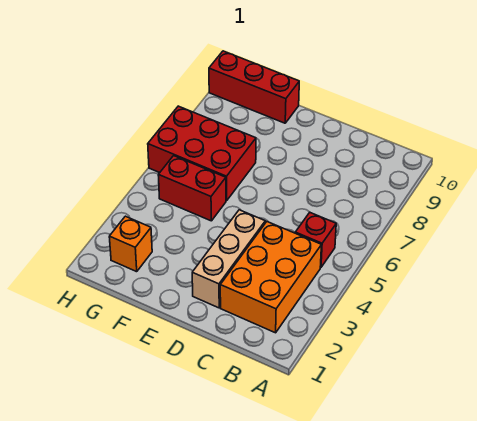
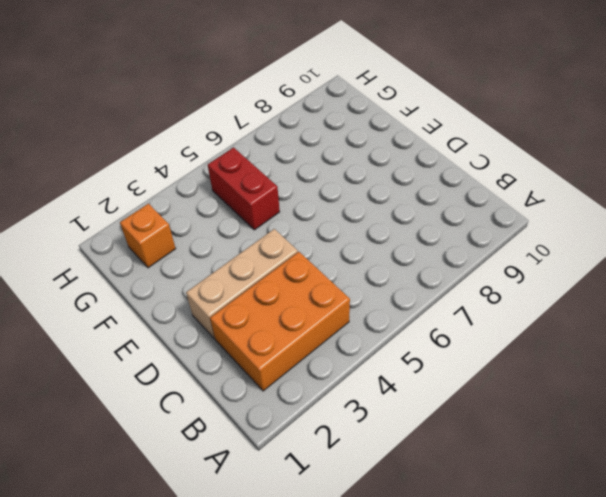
none -> red 1x1 brick [295,213,336,268]
none -> red 2x3 brick [148,106,256,201]

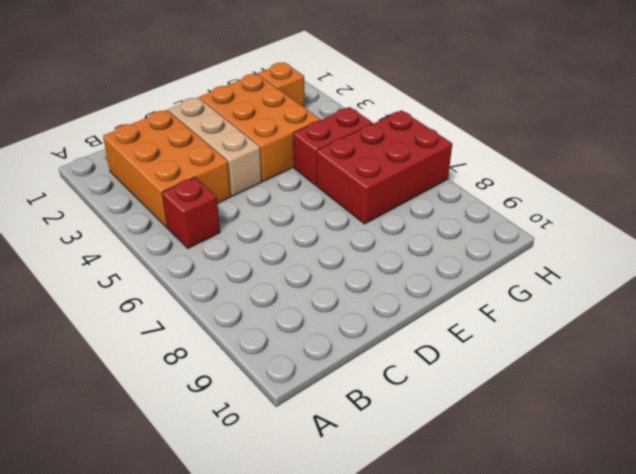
orange 2x3 brick [199,74,320,181] -> none
none -> red 1x3 brick [209,51,299,123]

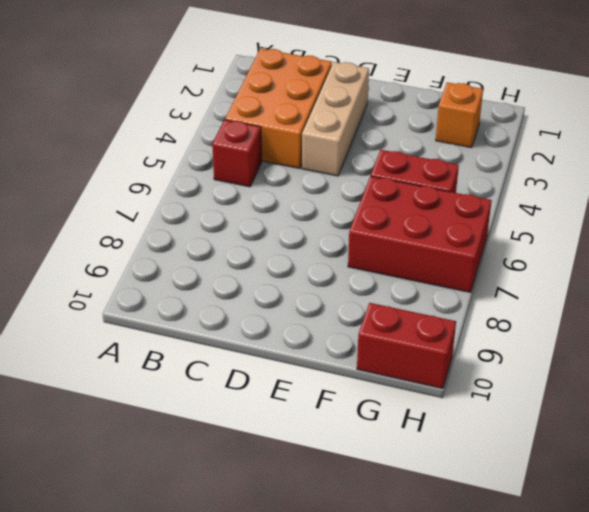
red 1x2 brick [357,303,456,388] -> red 1x3 brick [209,51,299,123]

